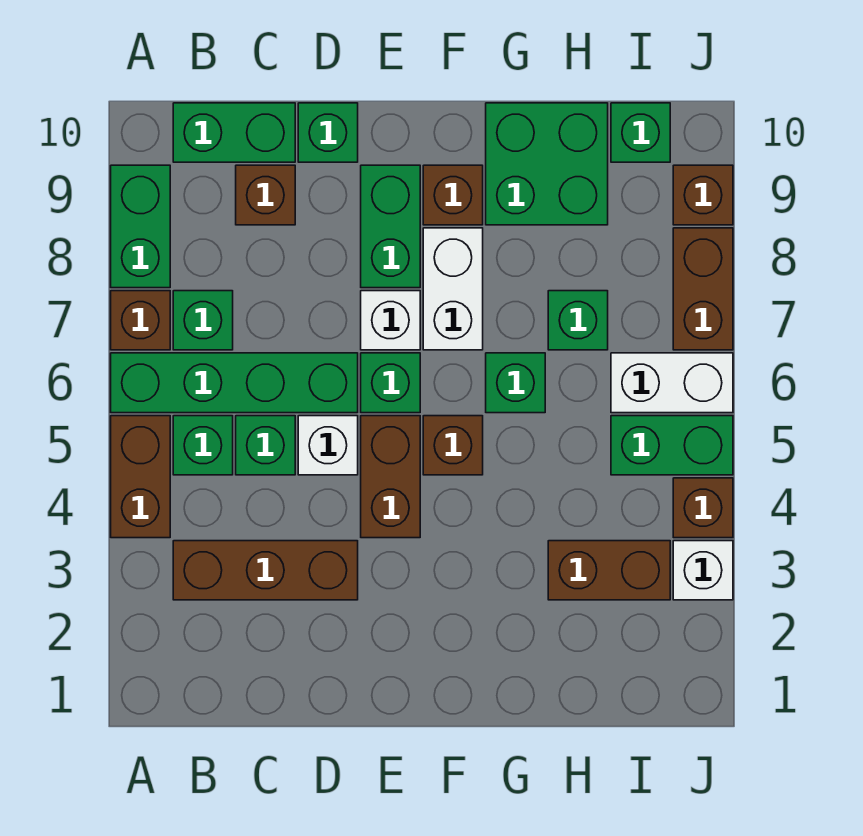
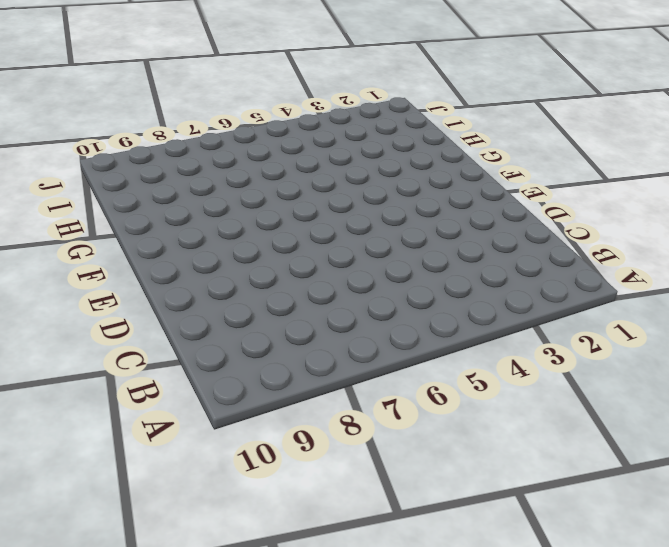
none -> brown 1x2 brick [111,416,170,538]
none -> green 1x4 brick [111,353,358,413]
none -> brown 1x1 brick [111,291,170,350]
none -> green 1x2 brick [111,165,170,288]

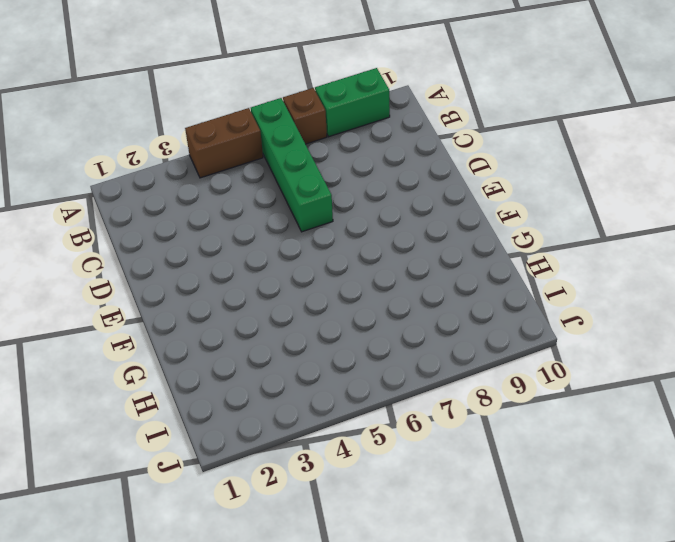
none -> brown 1x3 brick [173,541,358,600]
none -> green 1x1 brick [173,416,233,475]
none -> green 1x1 brick [173,291,233,350]
none -> green 1x2 brick [173,103,295,162]

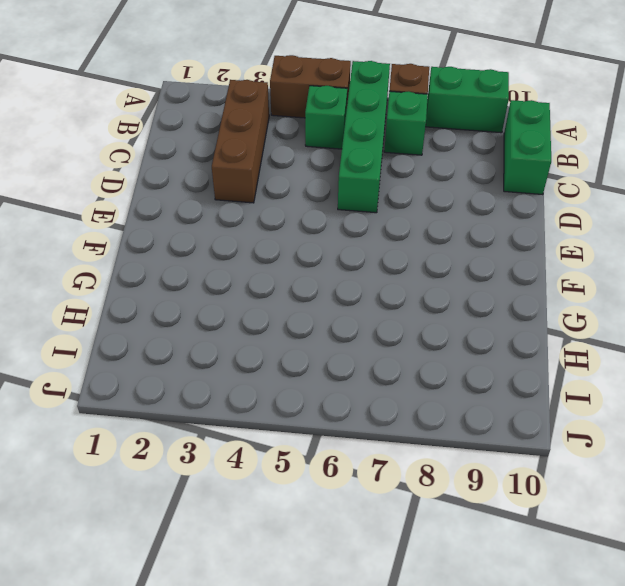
none -> green 1x1 brick [236,416,295,475]
none -> brown 1x1 brick [236,165,295,225]
none -> white 1x1 brick [298,416,358,475]
none -> green 1x1 brick [298,103,358,162]

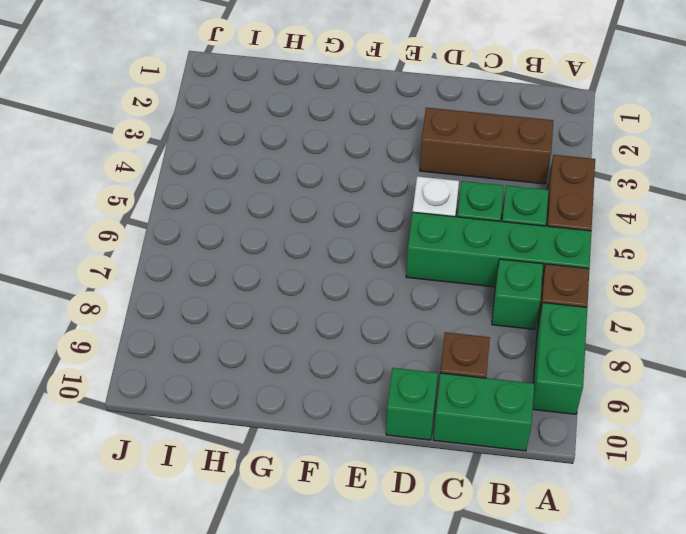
none -> brown 1x2 brick [361,416,420,538]
none -> green 1x1 brick [361,353,420,413]
none -> white 1x1 brick [361,291,420,350]
none -> green 1x2 brick [361,165,420,288]

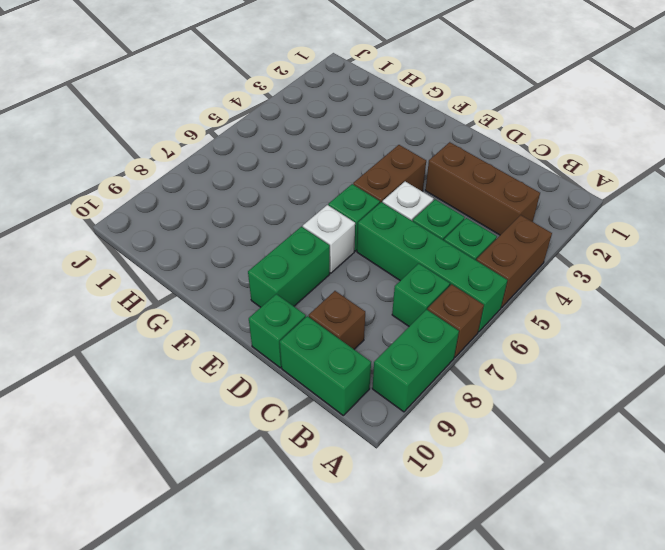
none -> brown 1x1 brick [423,416,483,475]
none -> white 1x2 brick [423,228,483,350]
none -> brown 1x1 brick [423,165,483,225]
none -> green 1x1 brick [486,353,545,413]

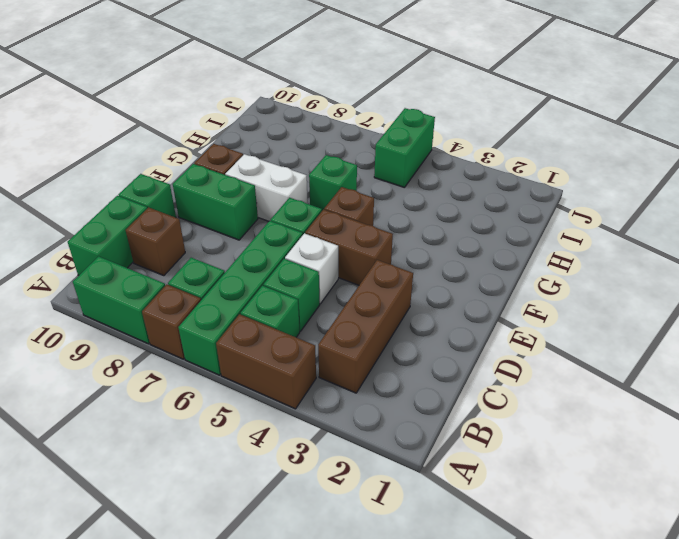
none -> white 1x1 brick [361,291,420,350]
none -> green 2x2 brick [486,103,608,225]
none -> brown 1x2 brick [548,541,670,600]
none -> green 1x1 brick [548,291,608,350]

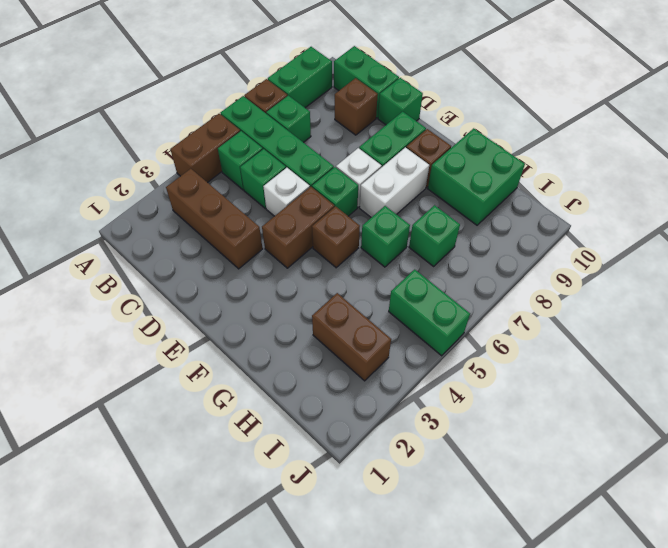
none -> white 1x2 brick [611,353,733,413]
none -> green 1x1 brick [611,103,670,162]
none -> white 1x1 brick [673,541,733,600]
none -> brown 1x1 brick [673,478,733,538]

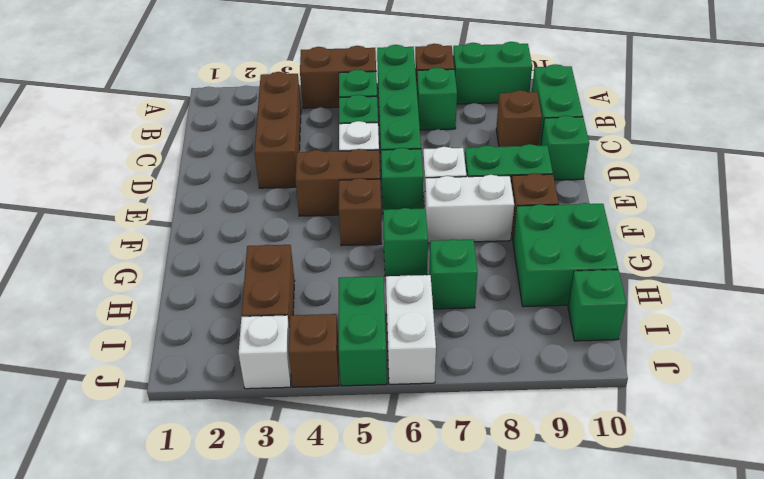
none -> brown 1x2 brick [673,228,733,350]
none -> brown 1x1 brick [673,165,733,225]

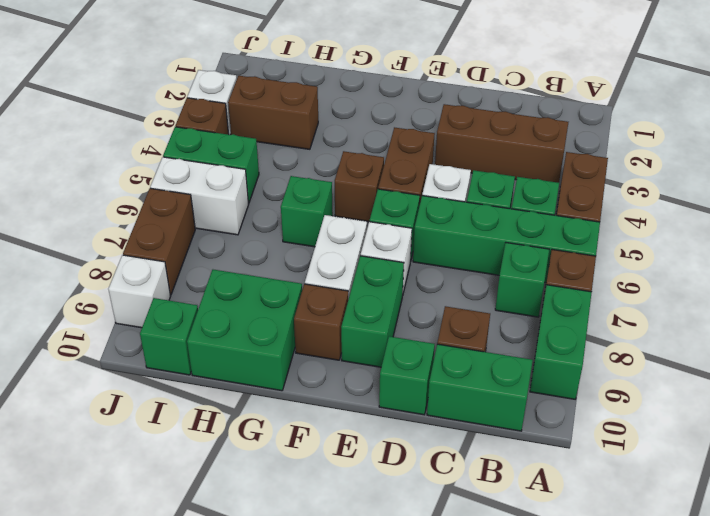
white 1x1 brick [108,255,170,328] -> brown 1x1 brick [673,165,733,225]
none -> green 1x1 brick [548,291,608,350]

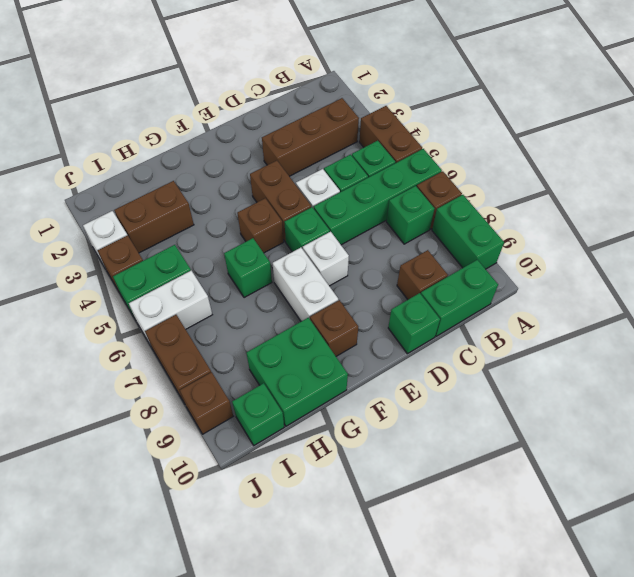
none -> green 1x2 brick [361,165,420,288]
none -> green 1x1 brick [548,291,608,350]

